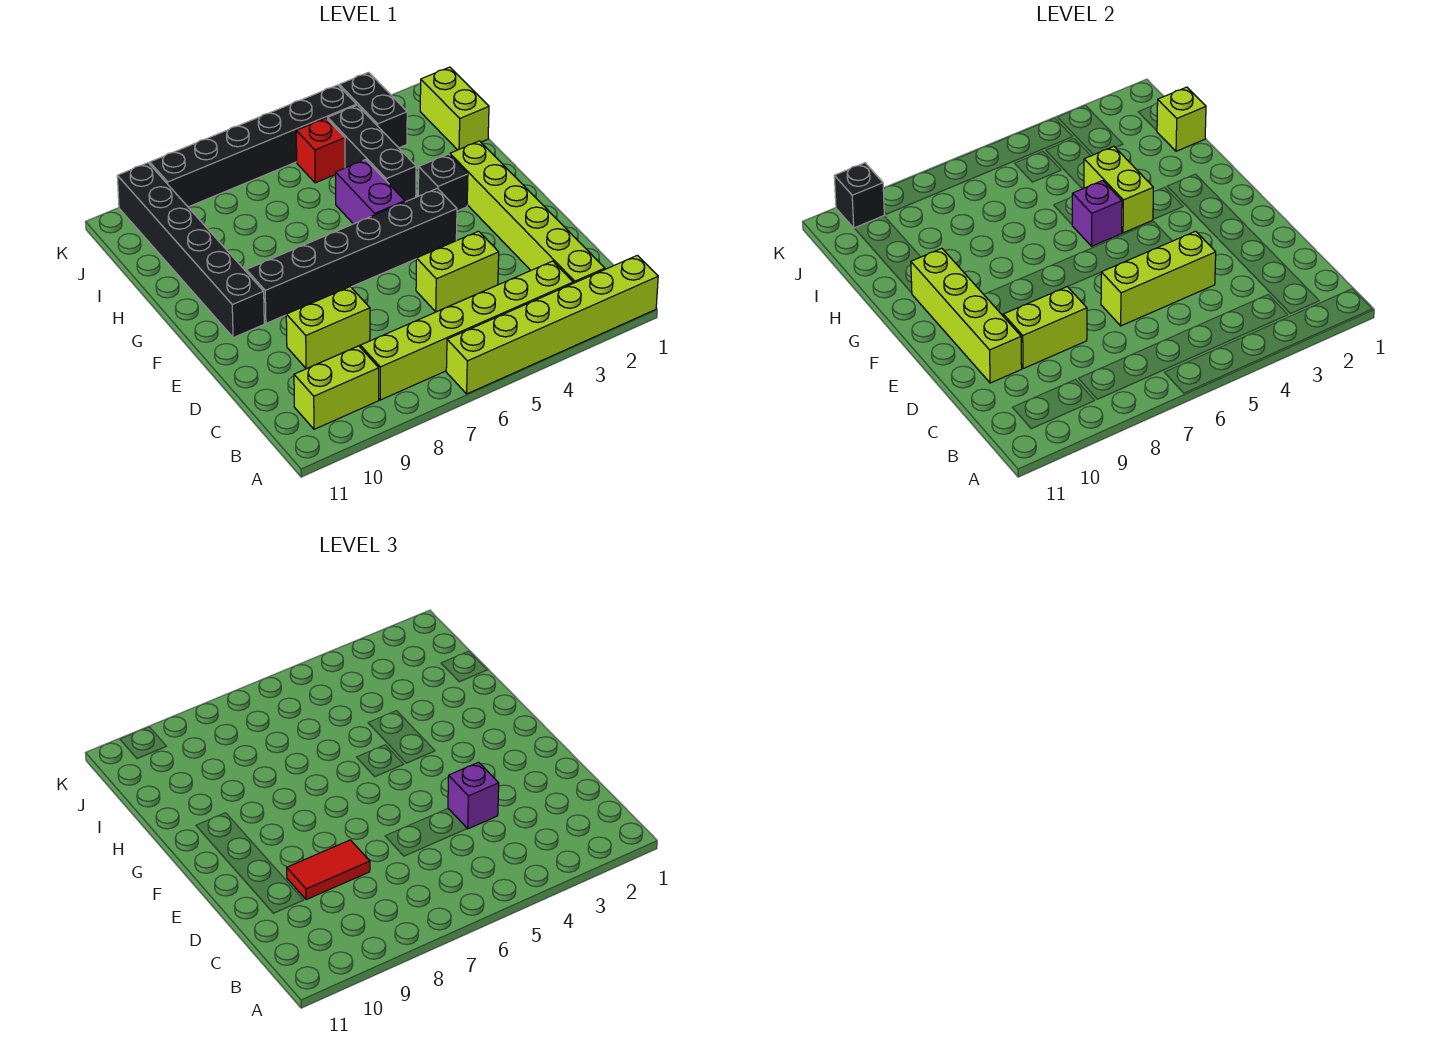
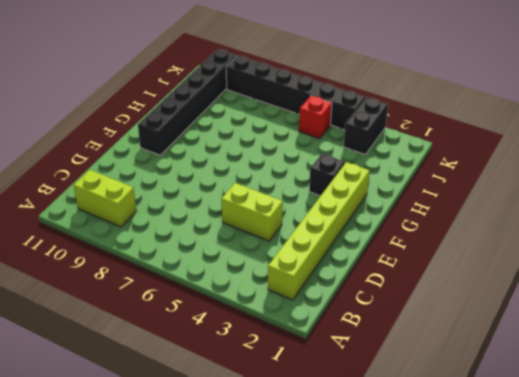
none -> lime 1x6 brick [446,255,658,394]
none -> lime 1x6 brick [360,261,573,400]
none -> lime 1x2 brick [286,287,370,369]

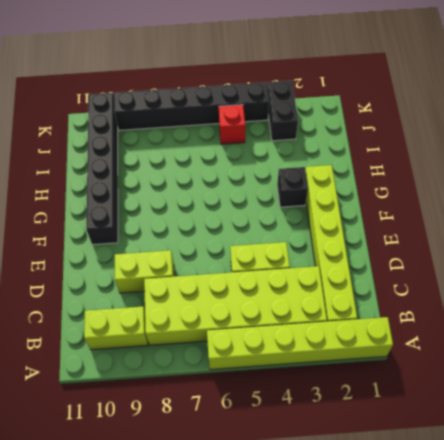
lime 2x6 brick [144,266,327,345] -> lime 1x6 brick [360,261,573,400]
none -> black 1x6 brick [246,188,457,323]
none -> purple 1x2 brick [336,160,405,224]
none -> black 1x3 brick [328,105,416,202]

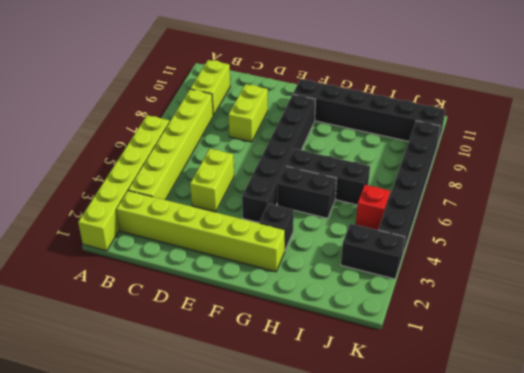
black 1x2 brick [277,166,337,218] -> purple 1x2 brick [336,160,405,224]
black 1x3 brick [286,149,370,205] -> black 1x3 brick moved to [328,105,416,202]
none -> lime 1x2 brick [420,67,489,150]
none -> lime 1x3 brick [1101,231,1216,326]
none -> lime 1x2 brick [1003,287,1087,369]

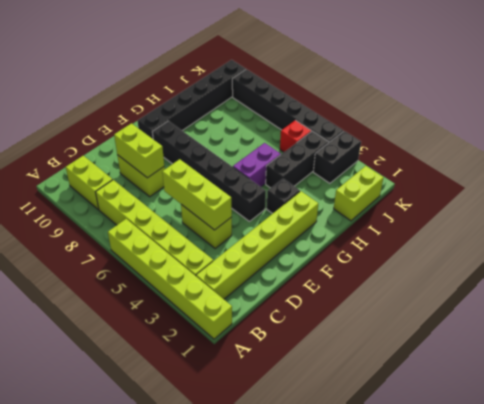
none -> lime 1x4 brick [911,248,1022,383]
none -> lime 1x2 brick [1084,146,1153,233]
none -> purple 1x1 brick [1072,181,1122,246]

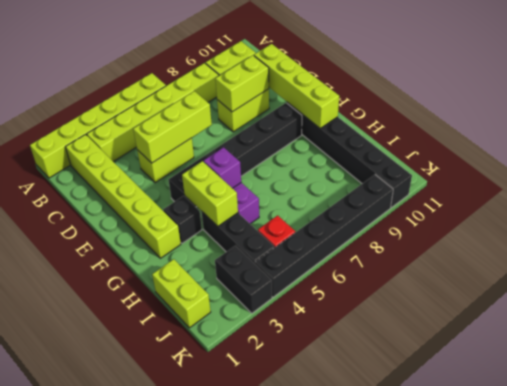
none -> lime 1x1 brick [1157,87,1206,151]
none -> black 1x1 brick [834,163,884,228]
none -> purple 1x1 brick [448,762,499,829]

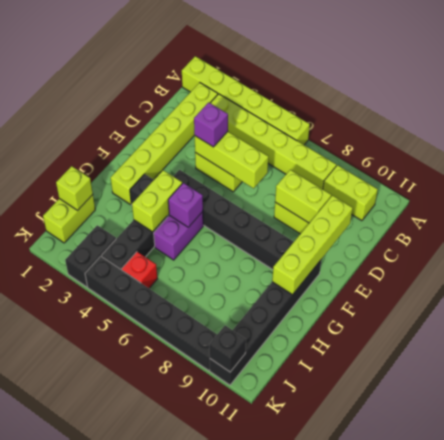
none -> red 1x2 tile [287,840,370,900]

